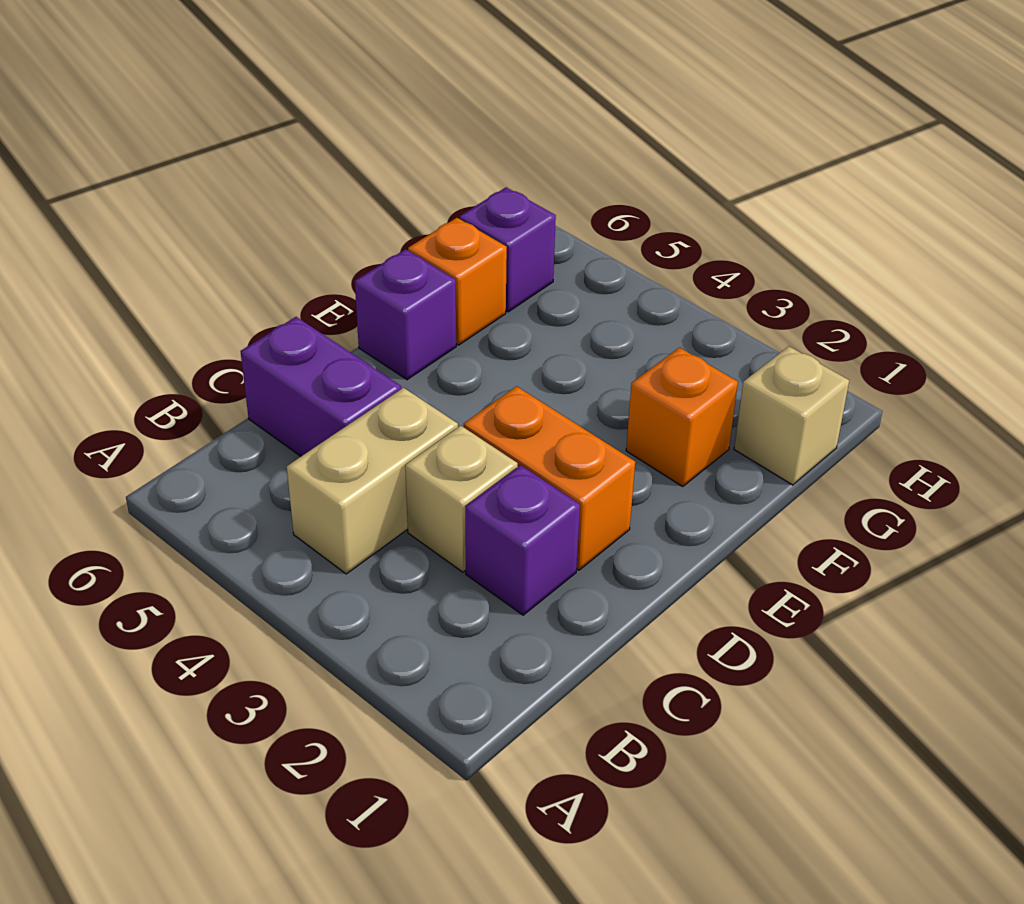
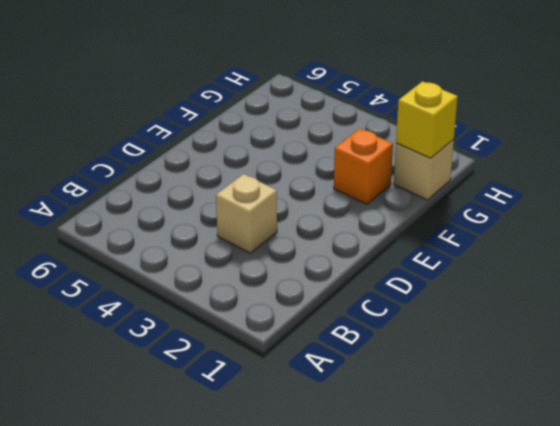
yellow 1x1 brick [396,81,458,158] -> none
none -> tan 1x2 brick [287,388,458,574]
none -> purple 1x1 brick [465,465,580,615]

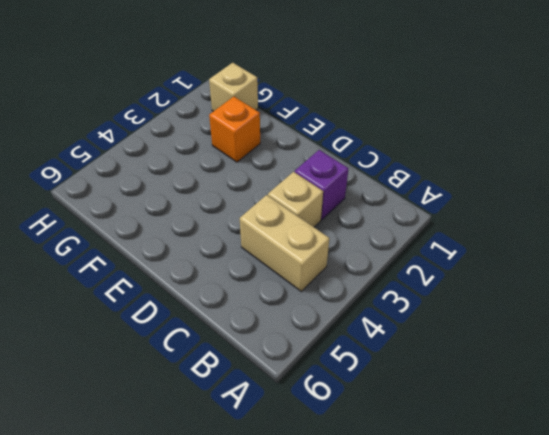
none -> purple 1x2 brick [240,317,401,456]
none -> orange 1x2 brick [464,386,635,570]

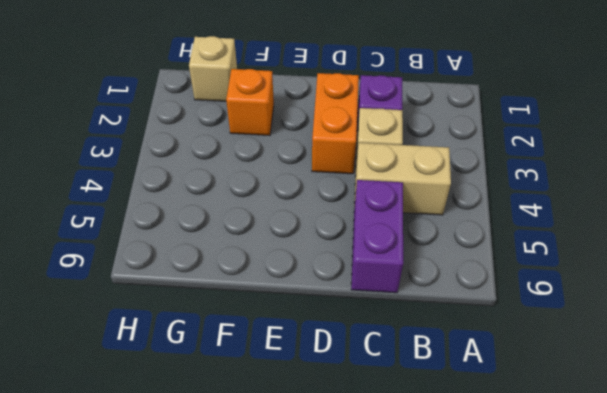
none -> purple 1x1 brick [355,249,456,380]
none -> orange 1x1 brick [408,218,507,345]

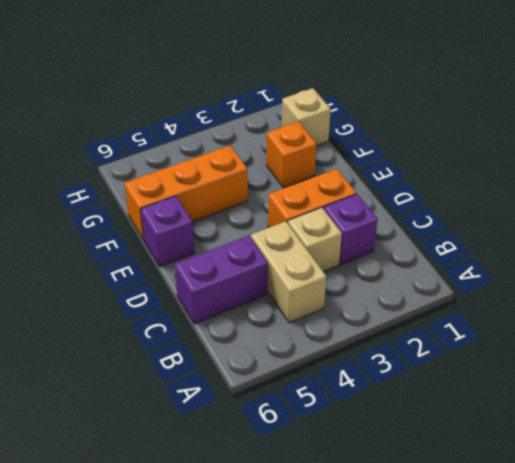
orange 1x3 brick [125,146,248,240] -> orange 1x1 brick [408,218,507,345]
none -> purple 1x1 brick [459,187,556,312]

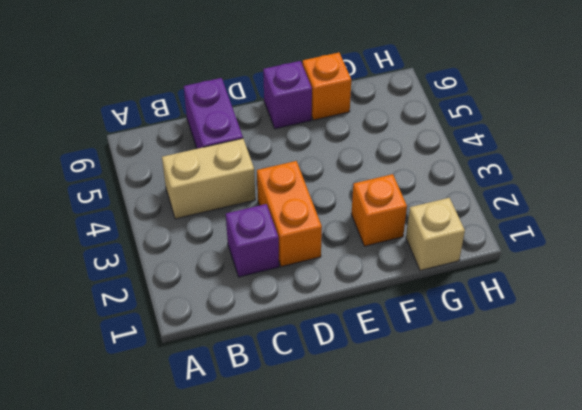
none -> tan 1x1 brick [405,426,518,572]
none -> purple 1x1 brick [459,187,556,312]

